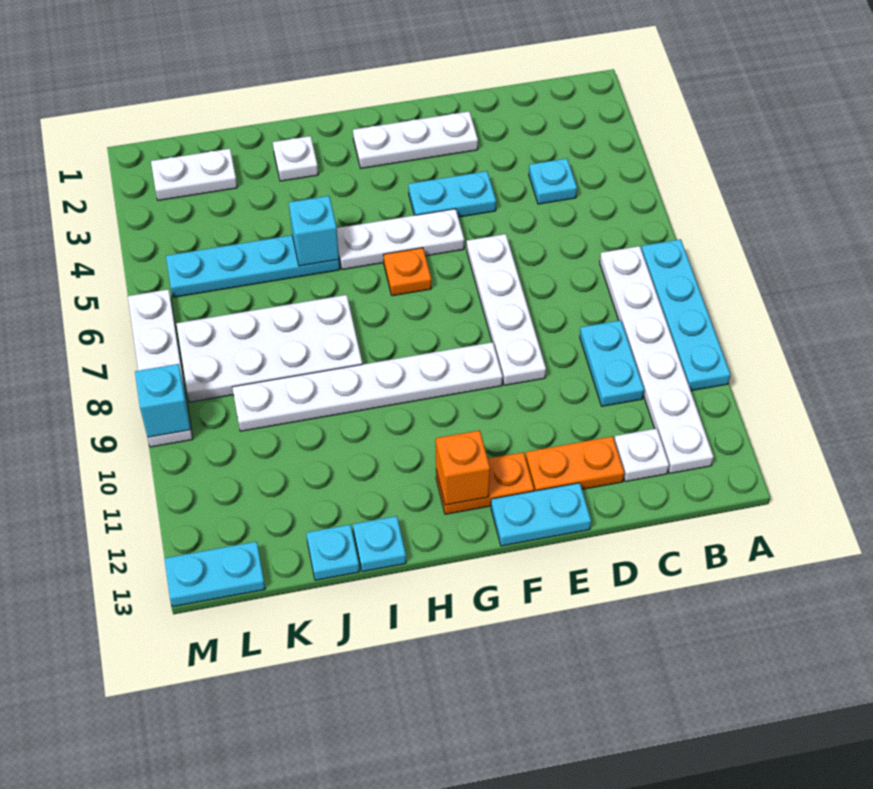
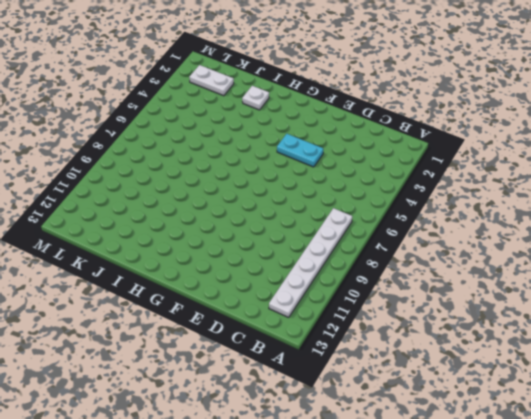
none -> cyan 1x4 plate [641,239,730,391]
none -> cyan 1x1 plate [529,158,577,204]
none -> cyan 1x2 plate [580,320,644,406]

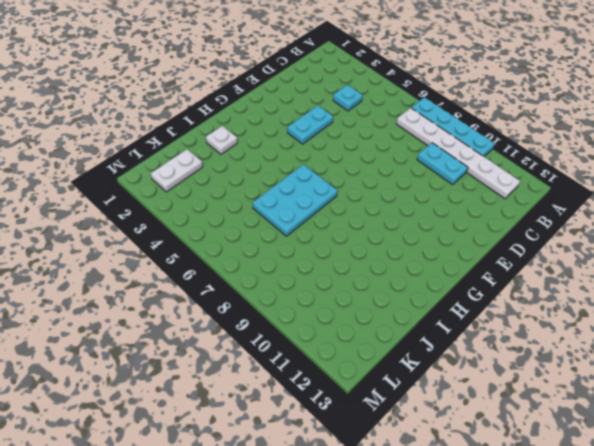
cyan 2x3 plate [253,164,337,236] -> white 2x4 plate [176,295,362,402]
none -> white 1x1 plate [614,429,669,482]
none -> orange 1x2 plate [526,436,624,491]
none -> white 1x3 plate [353,112,478,168]

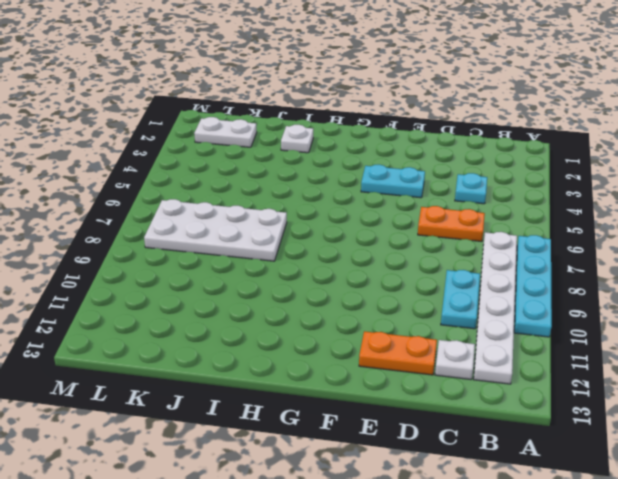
orange 1x2 plate [418,206,485,241] -> orange 1x2 plate moved to [436,452,534,514]
none -> white 1x3 plate [353,112,478,168]
none -> white 1x4 plate [467,234,546,385]
none -> cyan 1x2 plate [491,483,591,546]

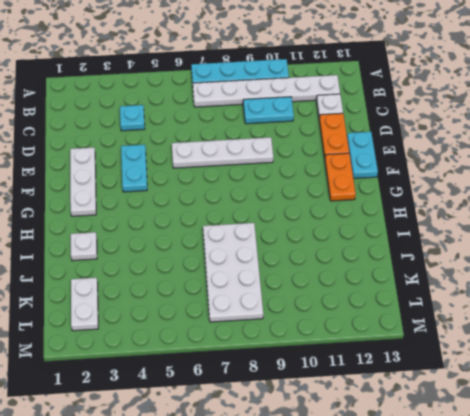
none -> white 1x3 plate [337,209,464,270]
none -> white 1x6 plate [232,342,503,431]
none -> orange 1x1 plate [383,248,431,296]

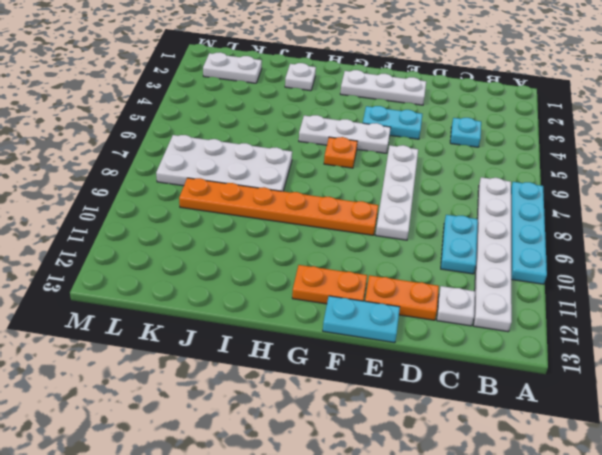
orange 1x6 plate [179,178,378,235] -> white 1x6 plate [232,342,503,431]
none -> cyan 1x4 plate [166,235,340,297]
none -> cyan 1x1 plate [353,516,406,572]
none -> cyan 1x1 plate [306,525,359,580]

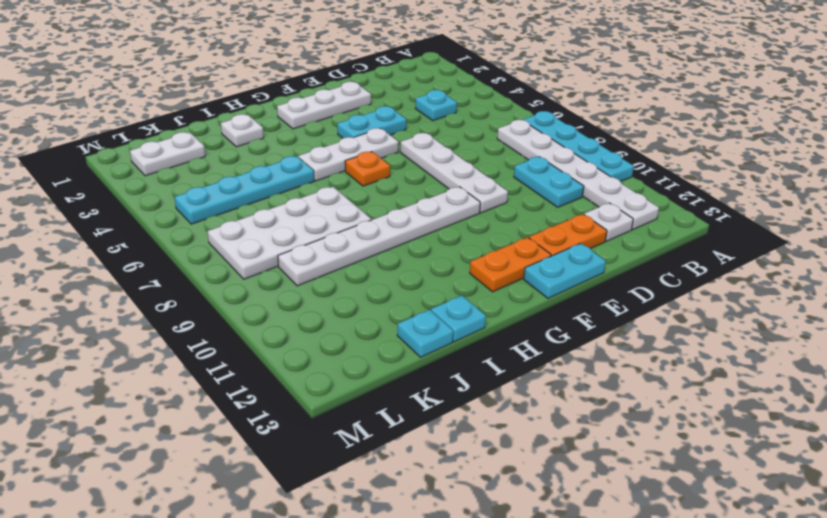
none -> cyan 1x2 plate [164,542,265,607]
none -> white 1x4 plate [128,289,193,447]
none -> orange 1x1 brick [436,430,490,505]

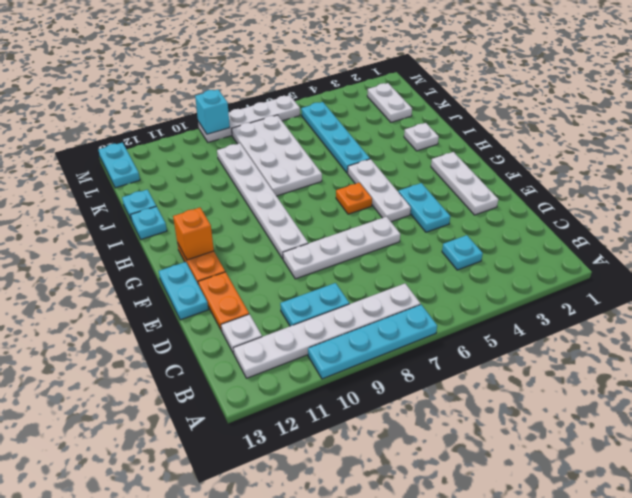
none -> cyan 1x1 brick [289,196,339,266]

